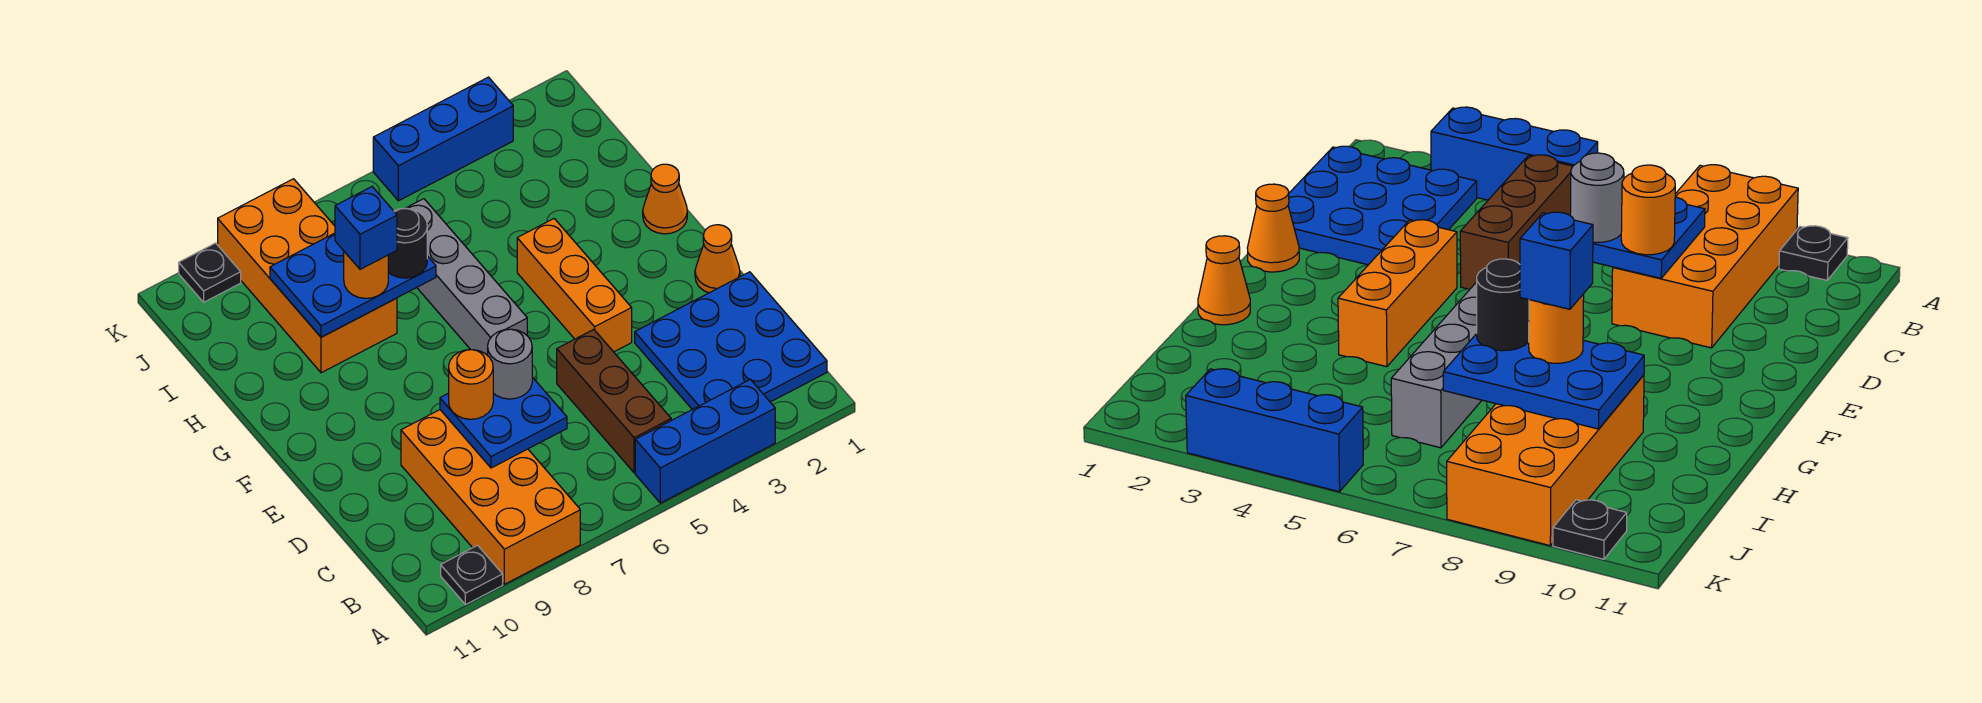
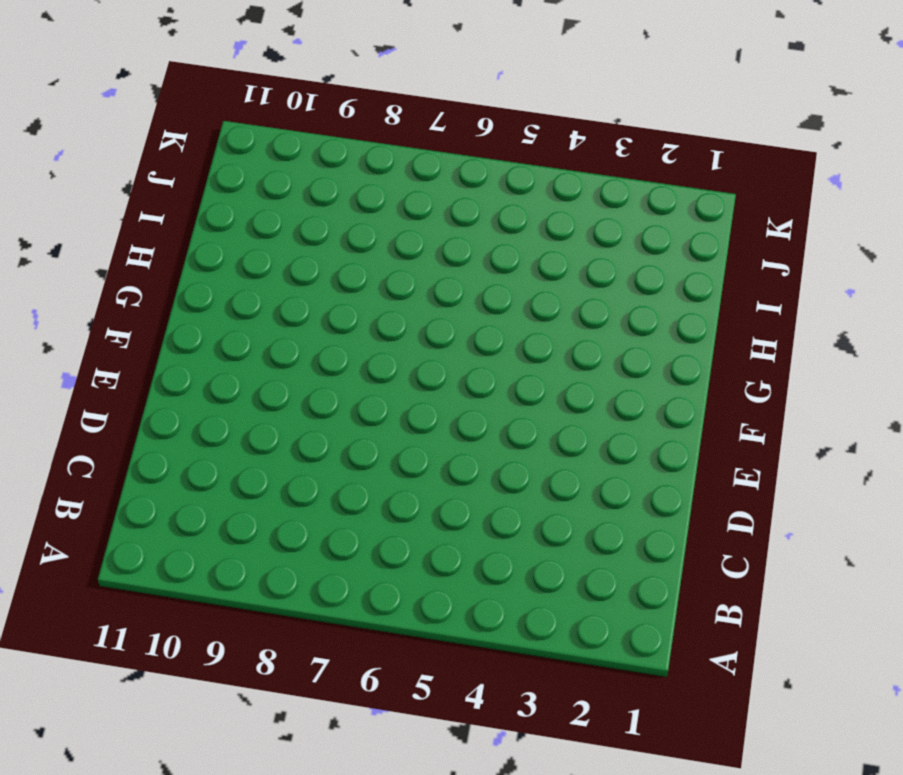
none -> blue 1x3 brick [635,379,775,503]
none -> orange 2x4 brick [401,410,580,584]
none -> black 1x1 plate [441,545,503,605]

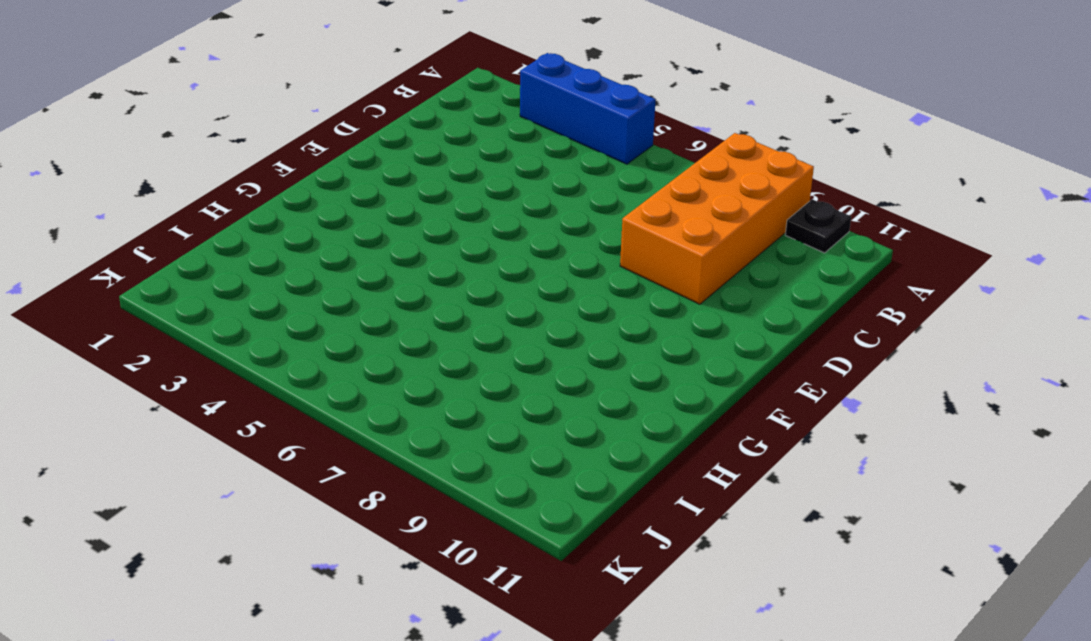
none -> blue 3x3 plate [635,272,827,410]
none -> brown 1x3 brick [557,329,671,473]
none -> orange 1x1 cone [695,225,740,293]

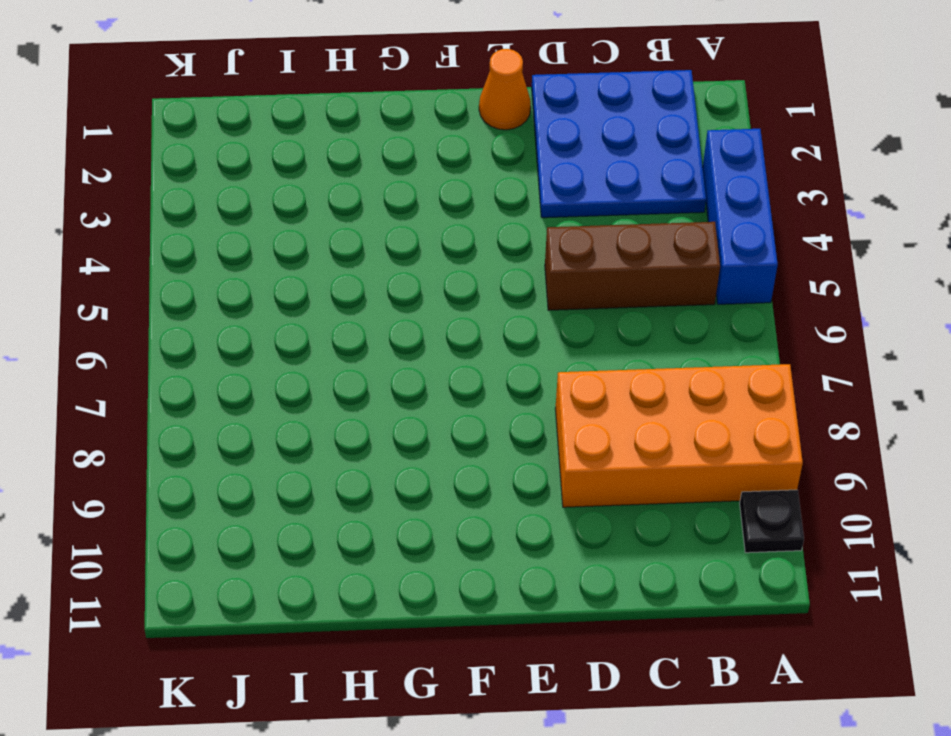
none -> orange 1x3 brick [517,219,632,352]
none -> grey 1x4 brick [407,199,527,356]
none -> orange 1x1 cone [643,164,687,234]

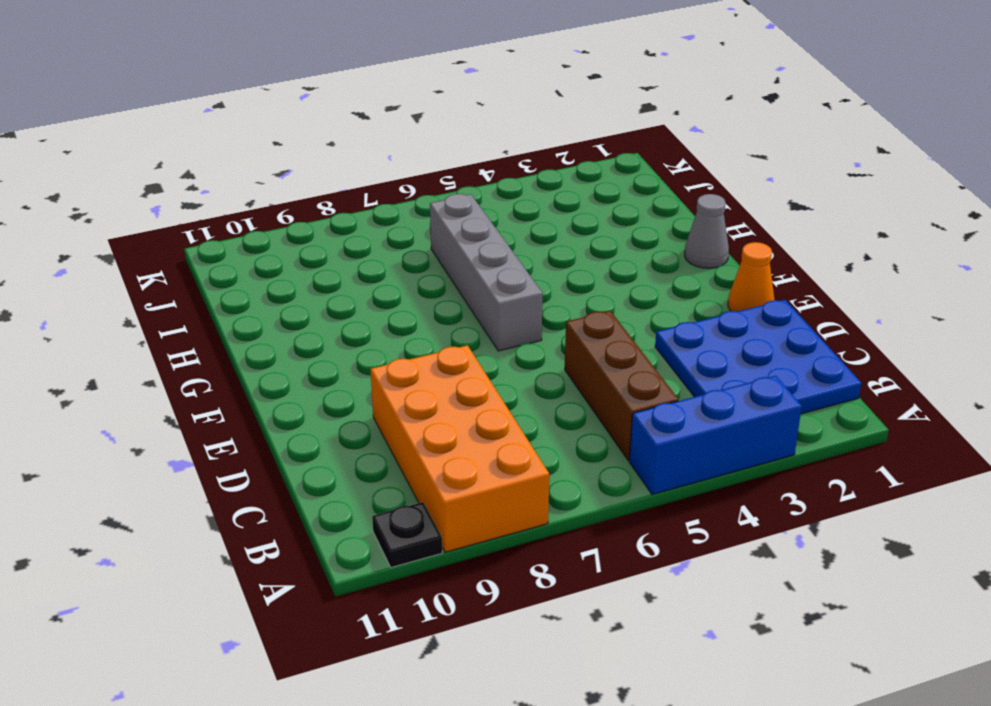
grey 1x1 cone [685,194,729,268] -> orange 1x1 cone [643,164,687,234]
none -> orange 1x3 brick [517,219,632,352]
none -> orange 2x4 brick [218,179,397,373]
none -> blue 1x3 brick [373,77,513,201]

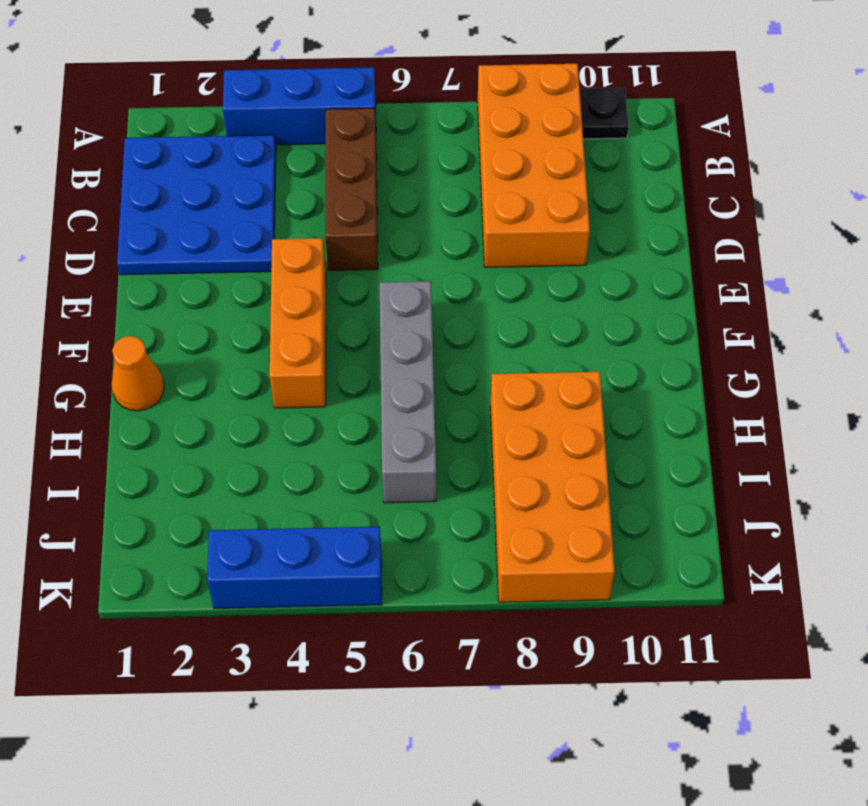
none -> orange 1x1 cone [695,225,740,293]
none -> black 1x1 plate [179,243,241,302]
none -> blue 2x2 plate [440,377,567,468]

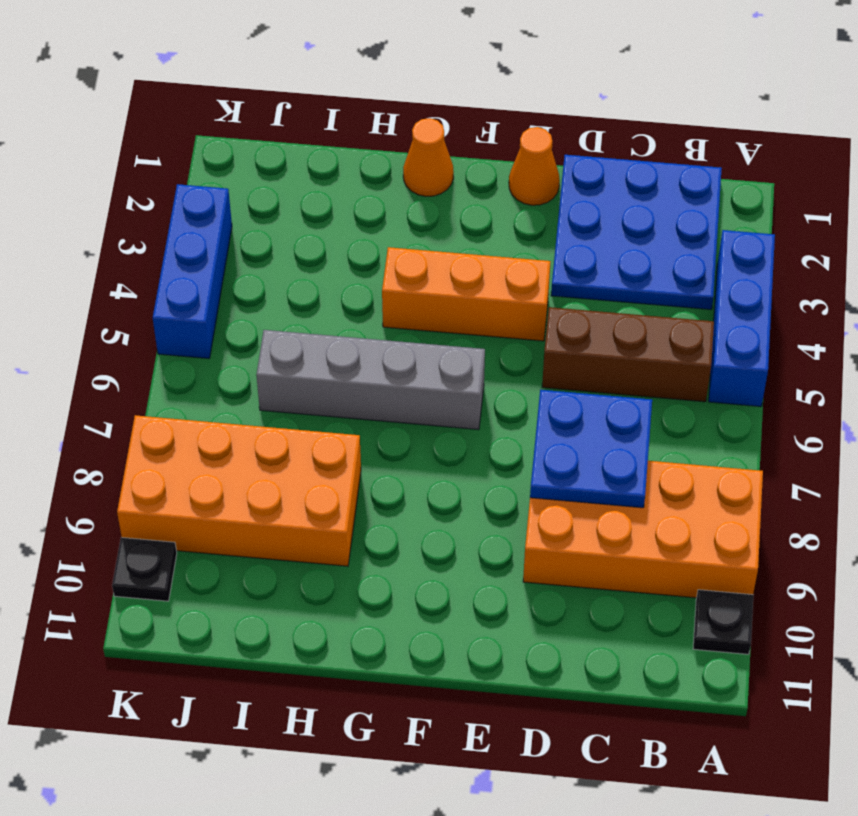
none -> blue 2x3 plate [270,233,436,337]
none -> grey 1x1 round brick [488,329,532,399]
none -> orange 1x1 round brick [449,350,493,419]

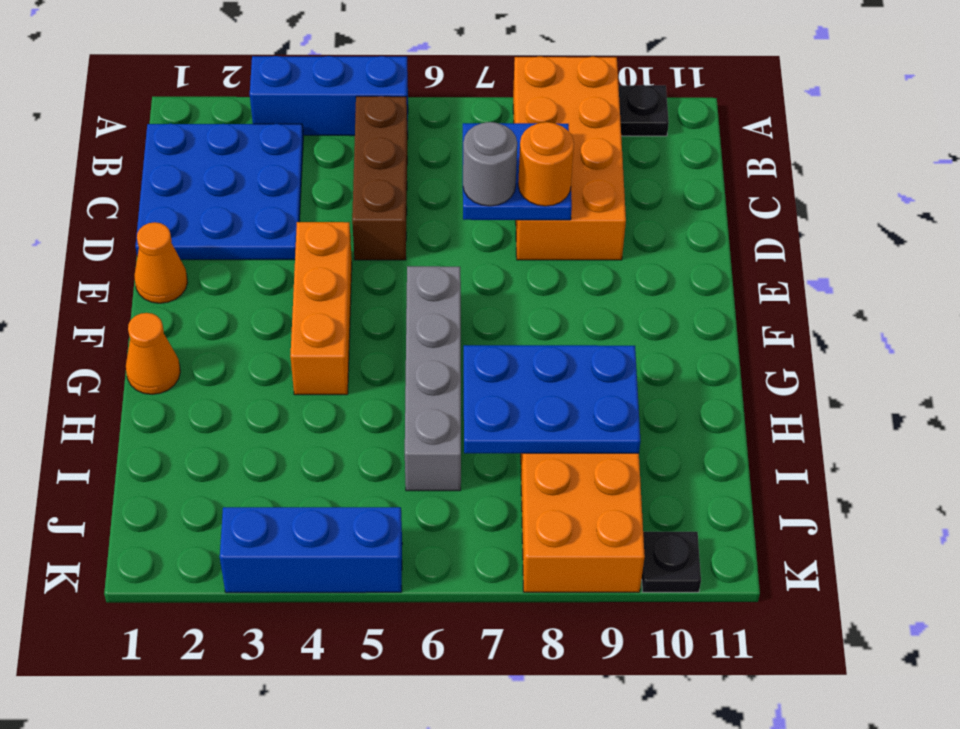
none -> black 1x1 round brick [388,208,427,278]
none -> orange 1x1 round brick [344,252,388,298]
none -> blue 1x1 brick [335,187,397,269]

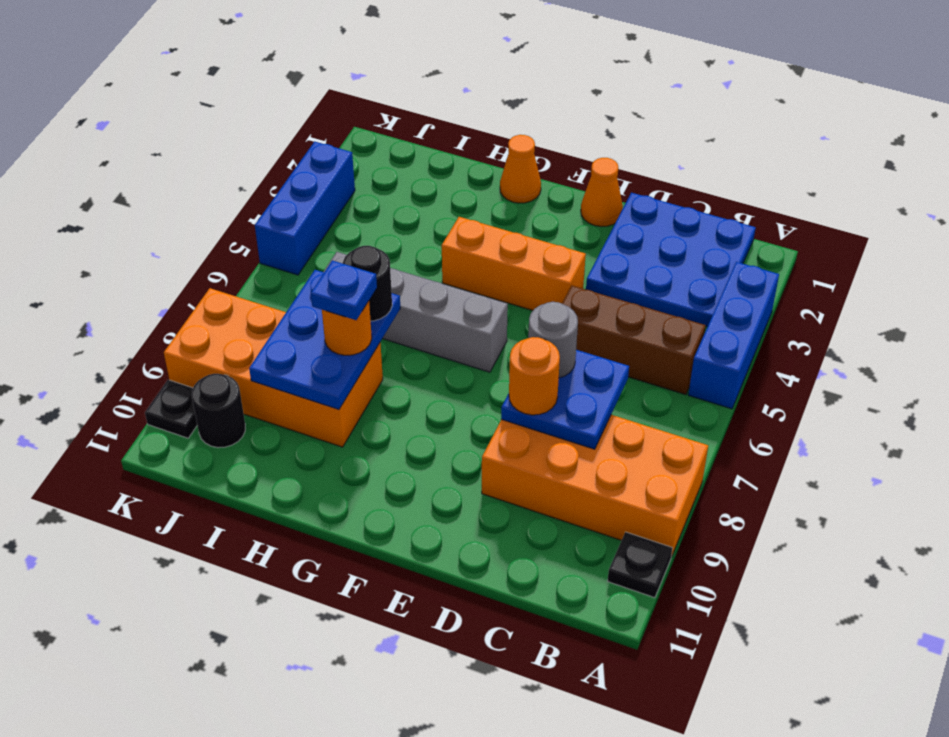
blue 1x1 plate [311,261,377,320] -> blue 1x1 brick [335,187,397,269]
black 1x1 round brick [192,374,245,448] -> none

